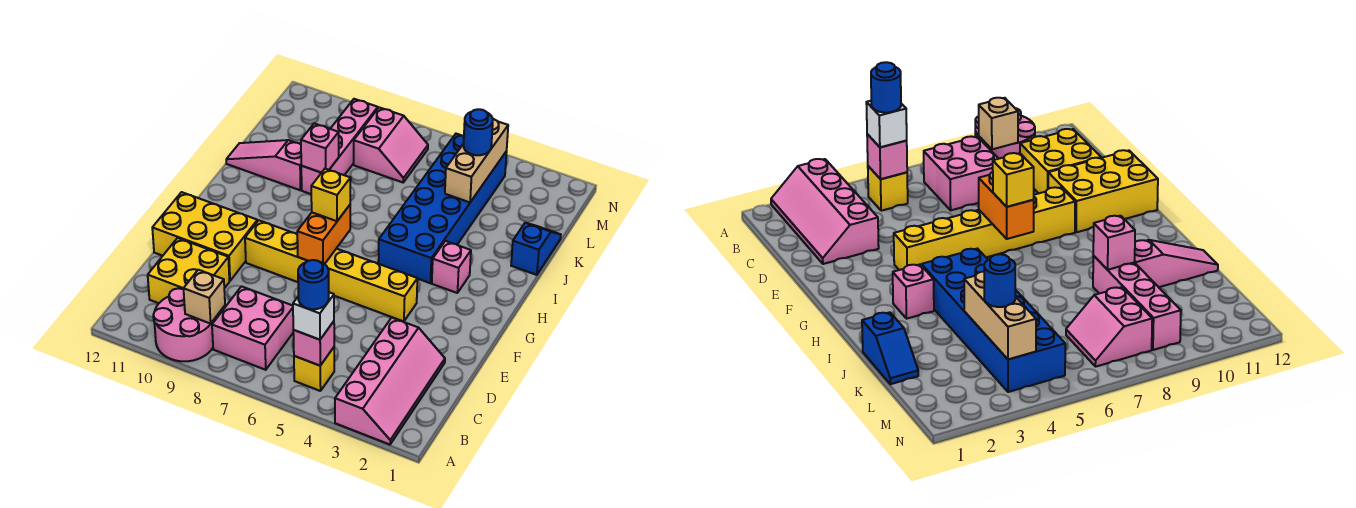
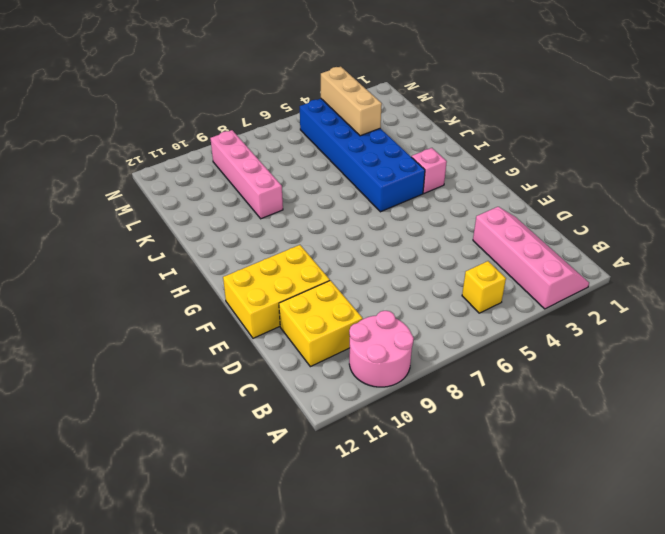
none -> pink 2x2 brick [212,286,293,370]
none -> yellow 1x6 brick [245,220,417,321]
none -> blue 1x2 slope [511,223,561,275]

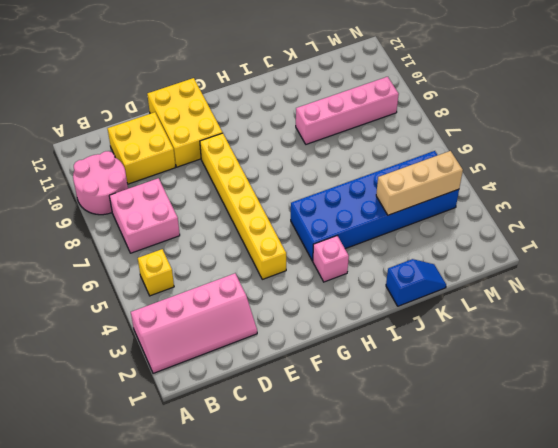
none -> pink 1x3 slope [226,140,302,190]
none -> pink 2x2 slope [354,107,428,182]
none -> pink 1x1 brick [293,321,334,366]

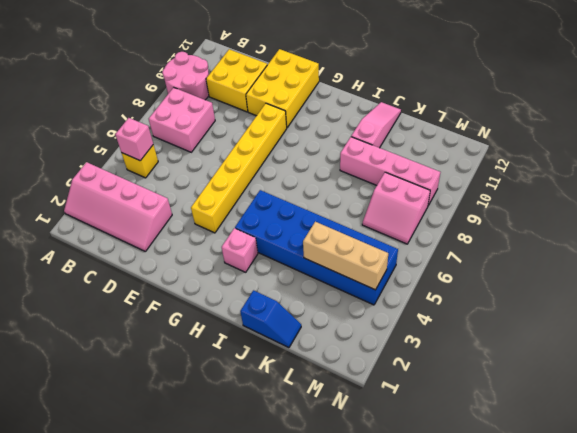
none -> tan 1x1 brick [184,270,225,324]
none -> orange 1x2 brick [297,205,350,264]
none -> pink 1x1 brick [301,123,339,173]

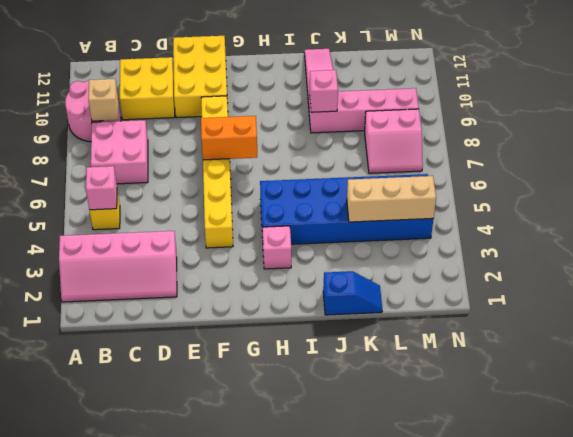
none -> white 1x1 brick [293,292,334,340]
none -> yellow 1x1 brick [311,169,351,221]
none -> blue 1x1 round brick [464,109,493,155]

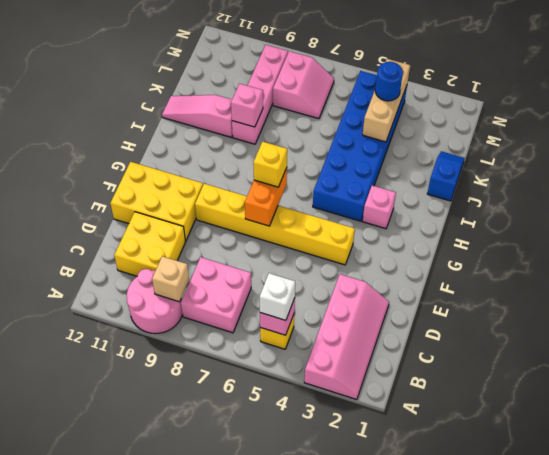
none -> blue 1x1 round brick [298,260,329,309]

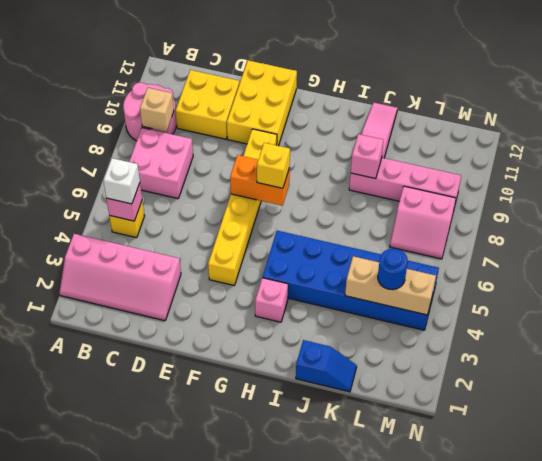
none -> blue 1x1 round brick [298,260,329,309]

